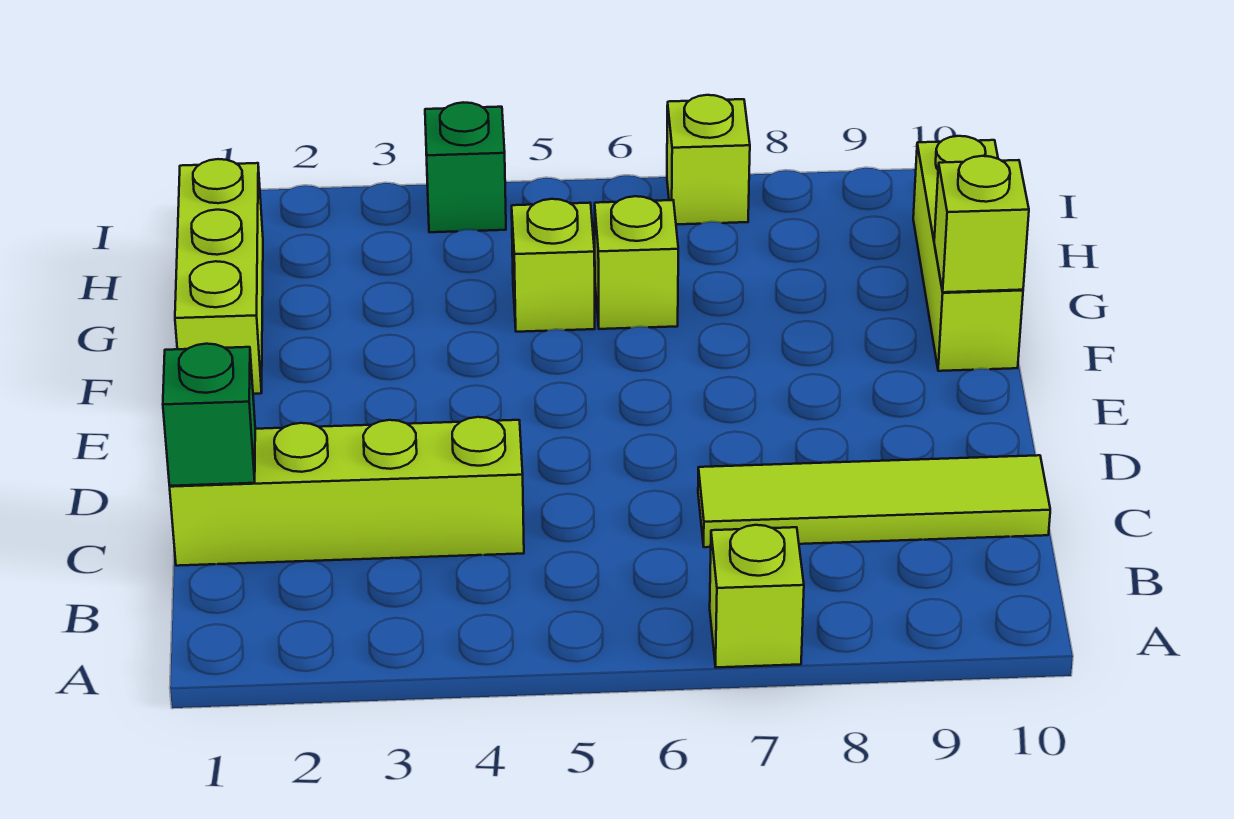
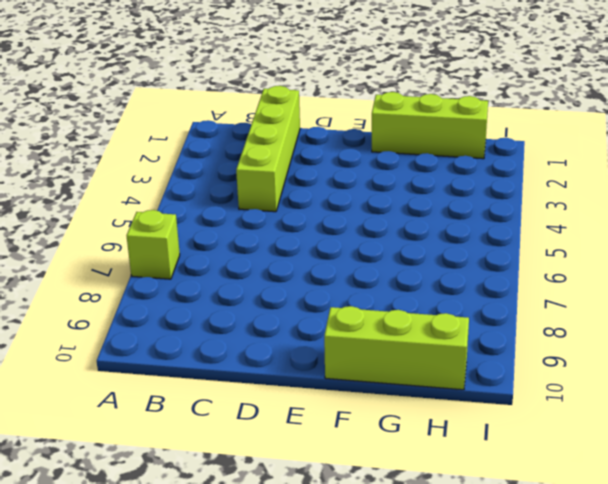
none -> lime 1x4 tile [698,455,1050,547]
none -> lime 1x1 brick [512,199,595,332]

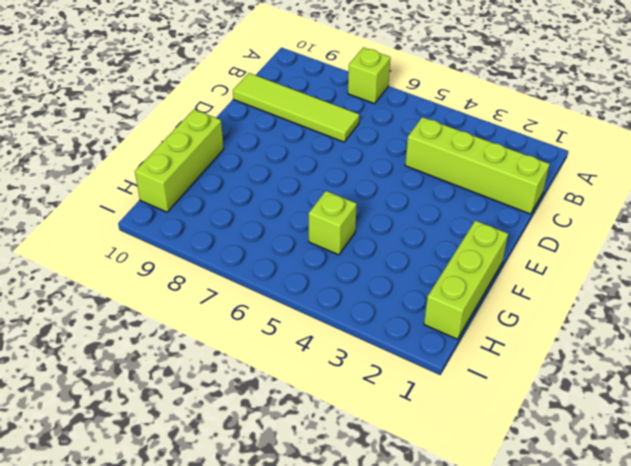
none -> lime 1x1 brick [595,196,678,329]
none -> green 1x1 brick [425,102,506,232]

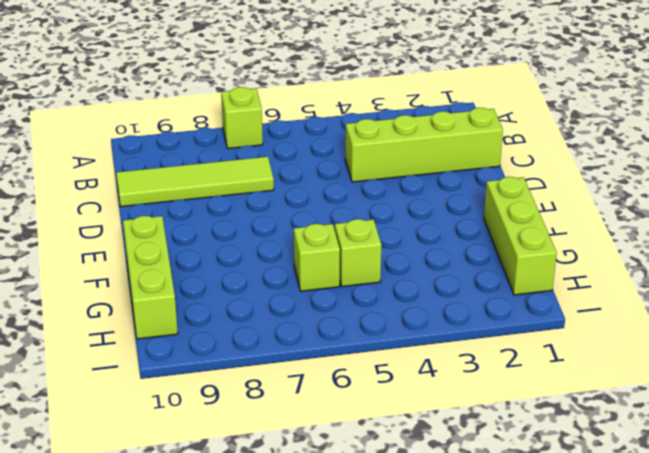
none -> green 1x1 brick [425,102,506,232]
none -> lime 1x1 brick [667,95,750,224]

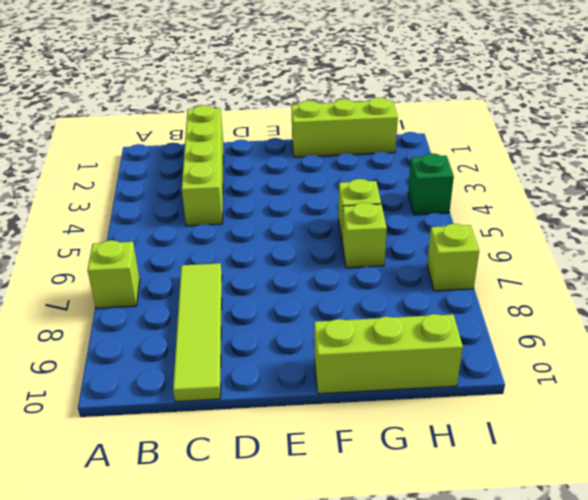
none -> green 1x1 brick [163,344,255,486]
none -> lime 1x1 brick [934,156,1029,292]

